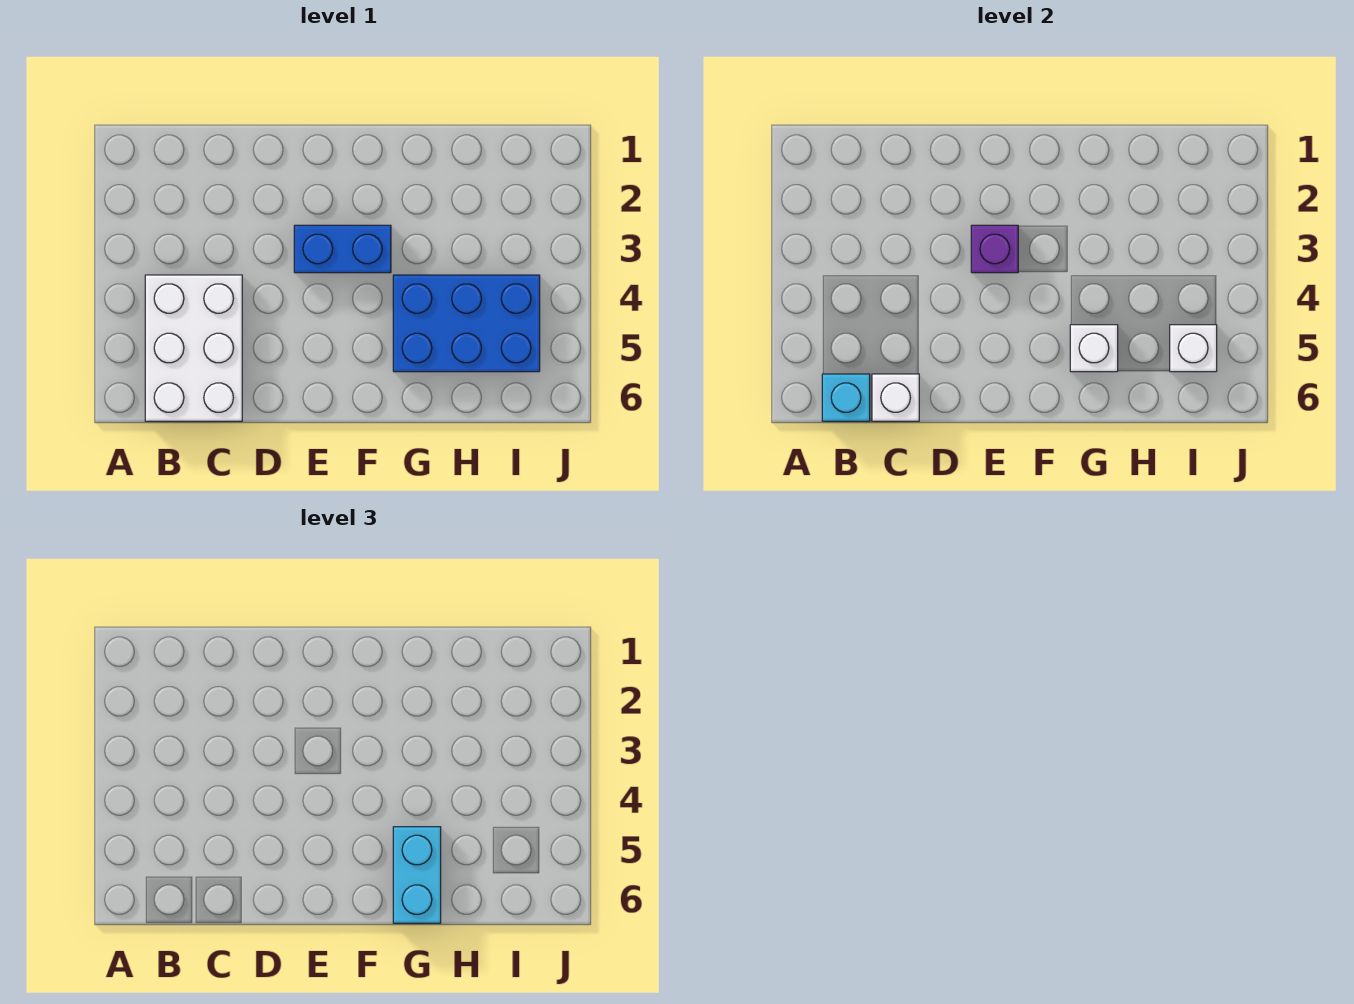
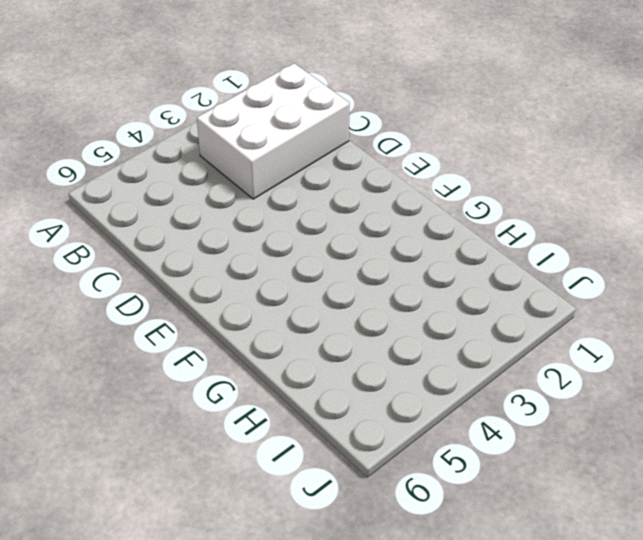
white 2x3 brick [197,63,350,199] -> white 2x3 brick moved to [145,275,242,421]
none -> blue 1x2 brick [294,225,391,273]
none -> blue 2x3 brick [393,275,540,372]

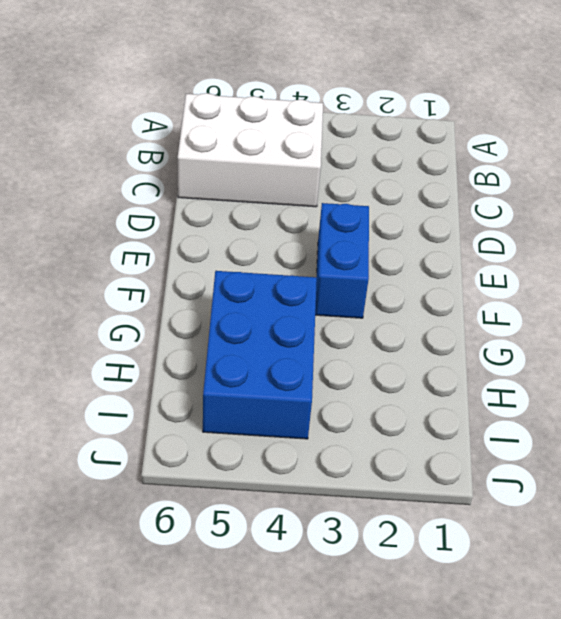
none -> cyan 1x1 brick [822,374,870,421]
none -> white 1x1 brick [872,374,919,421]

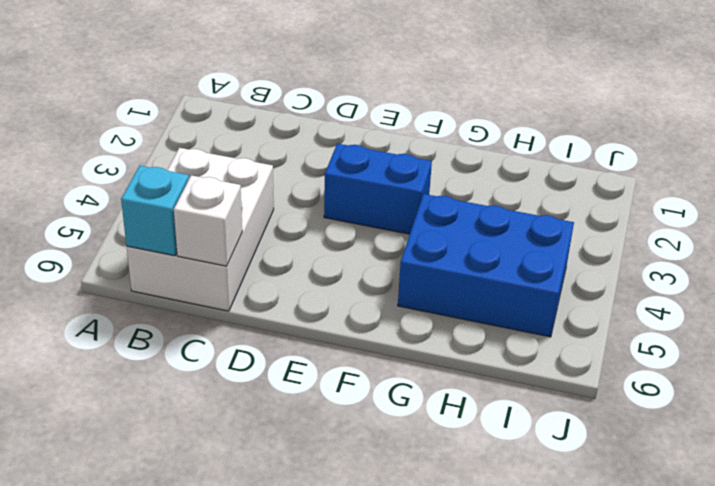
none -> purple 1x1 brick [971,225,1018,273]
none -> white 1x1 brick [1070,325,1118,372]

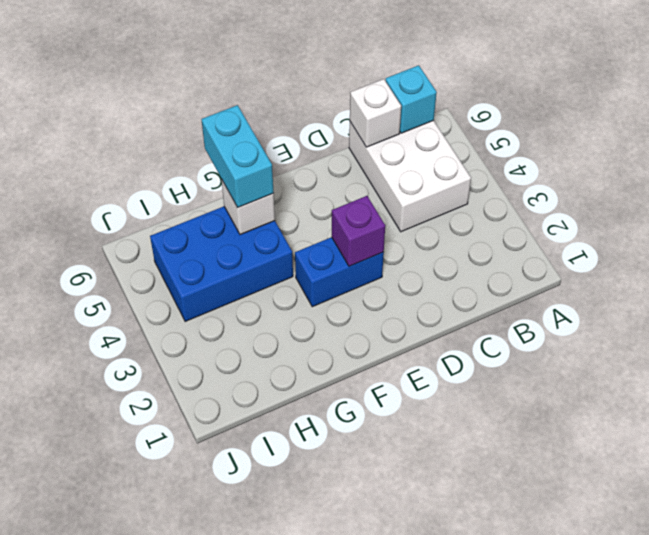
none -> white 1x1 brick [1170,325,1217,372]

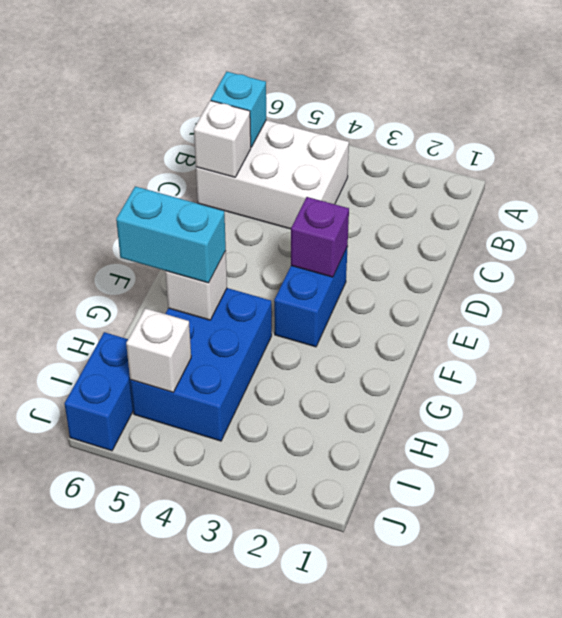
blue 1x2 brick [65,332,133,451] -> none

